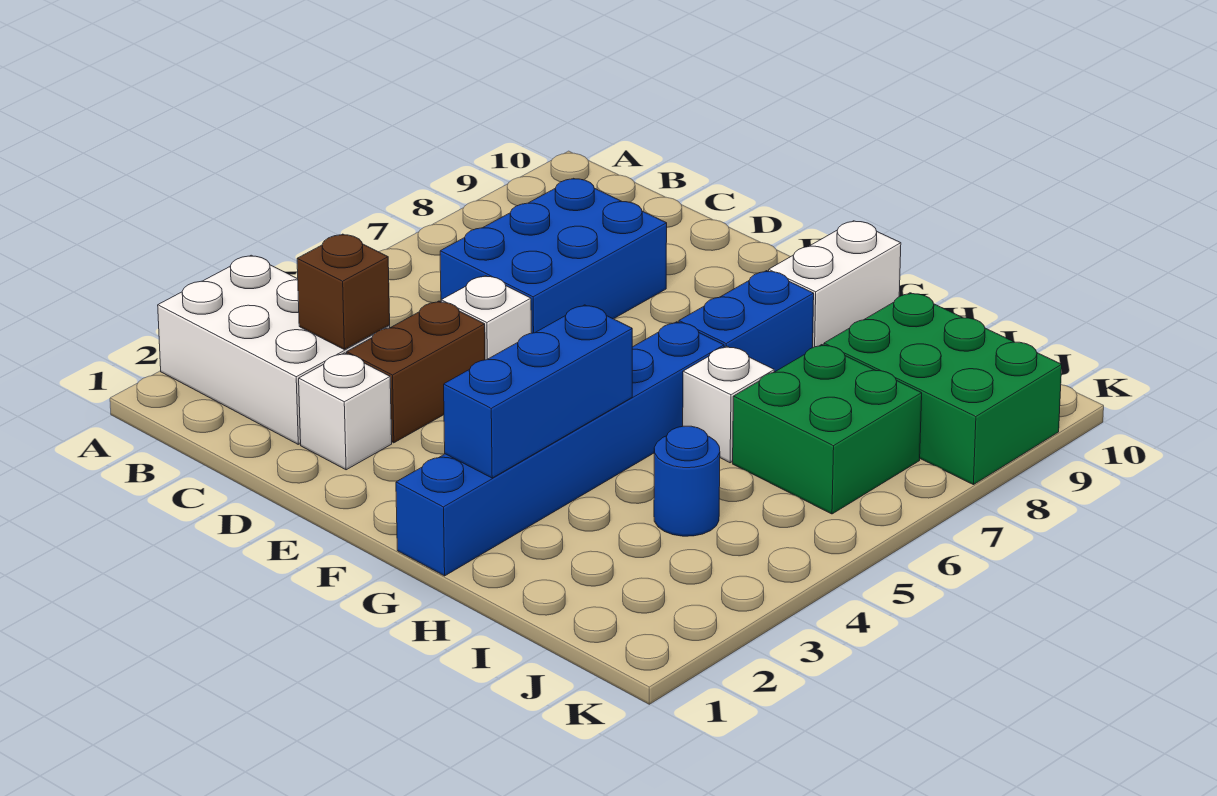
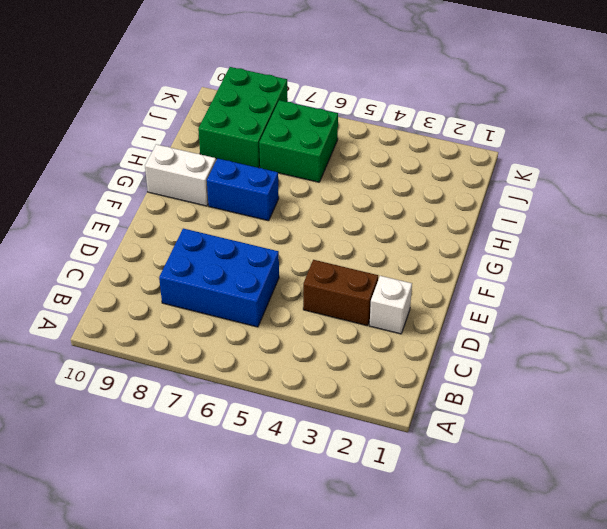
none -> white 2x3 brick [158,255,390,444]
none -> white 1x1 brick [441,276,531,360]
none -> blue 1x6 brick [396,322,724,576]

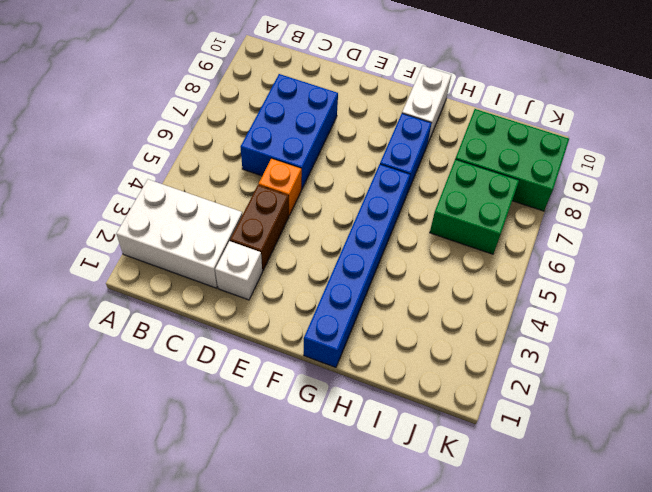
orange 1x1 brick [258,158,302,215] -> white 1x1 brick [441,276,531,360]
none -> white 1x1 brick [683,346,774,463]
none -> blue 1x1 round brick [654,426,720,536]
none -> brown 1x1 brick [297,234,390,350]

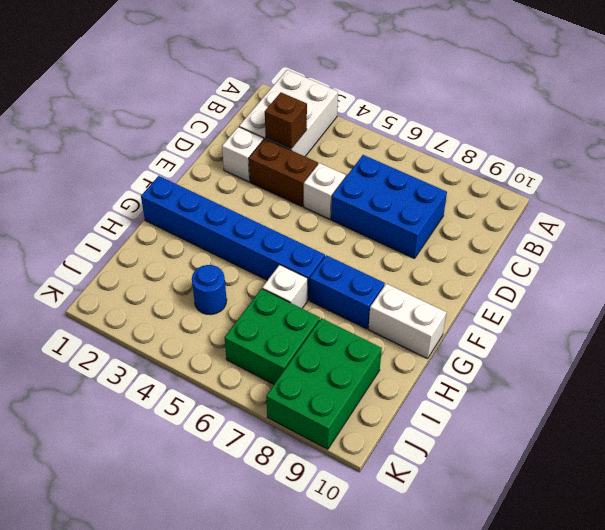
none -> blue 1x3 brick [444,305,632,478]

